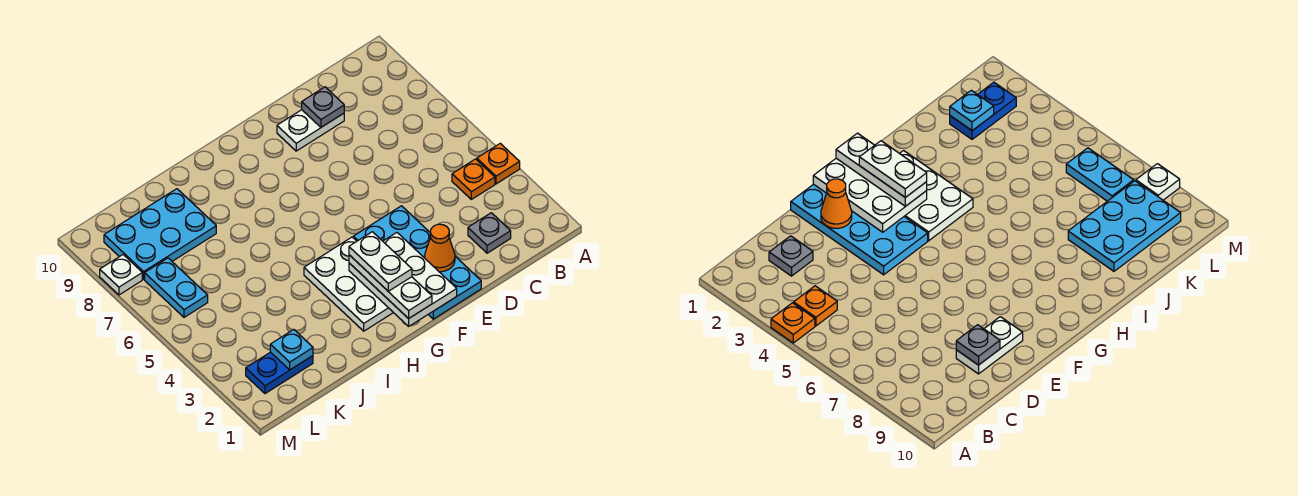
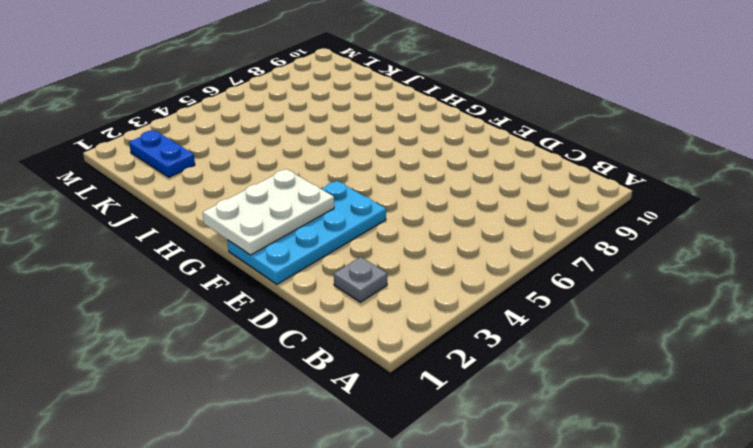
none -> orange 1x1 plate [477,143,520,184]
none -> orange 1x1 plate [452,159,495,199]
none -> white 1x2 plate [277,110,344,151]

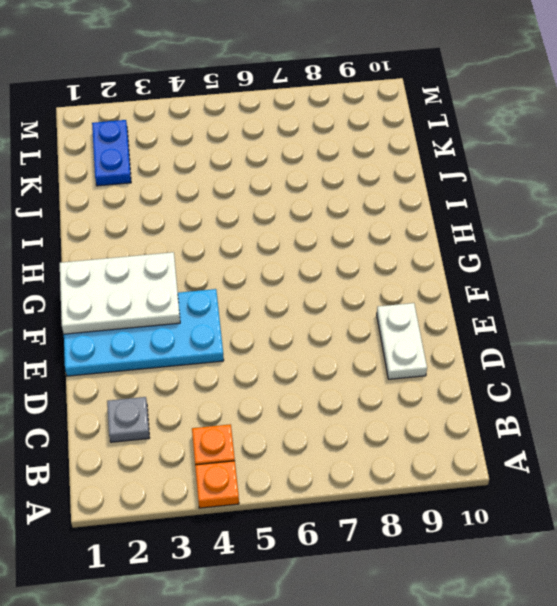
none -> white 2x3 plate [304,237,393,331]
none -> cyan 2x3 plate [104,189,216,279]
none -> cyan 1x2 plate [145,258,208,317]

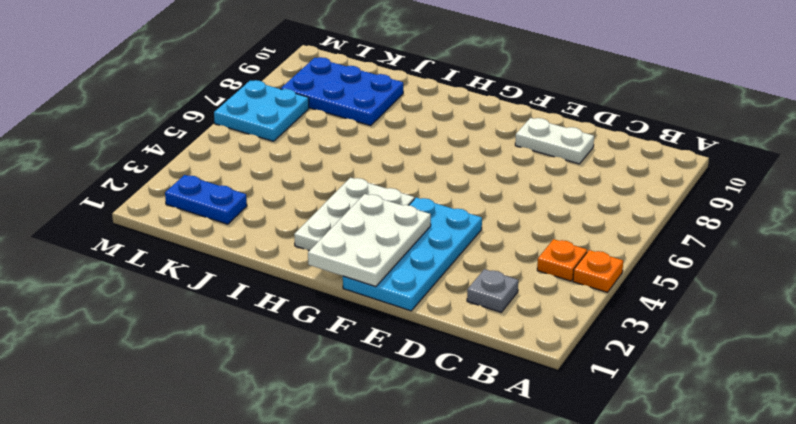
blue 2x3 plate [281,57,403,126] -> cyan 2x3 plate [104,189,216,279]
cyan 2x2 plate [214,80,309,141] -> cyan 1x2 plate [145,258,208,317]
none -> white 1x1 plate [100,255,142,295]
none -> grey 1x1 plate [302,87,344,127]
none -> orange 1x1 cone [425,224,455,272]

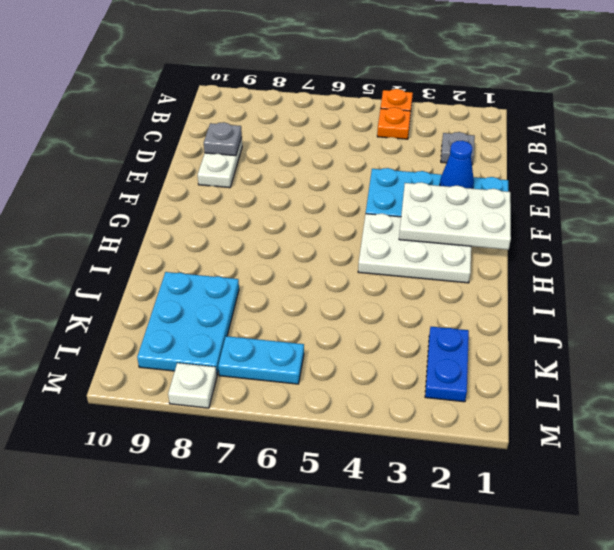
blue 1x1 cone [440,141,474,189] -> orange 1x1 cone [425,224,455,272]
none -> cyan 1x1 plate [270,330,313,370]
none -> white 1x3 plate [349,255,432,319]
none -> white 1x2 plate [349,232,412,291]

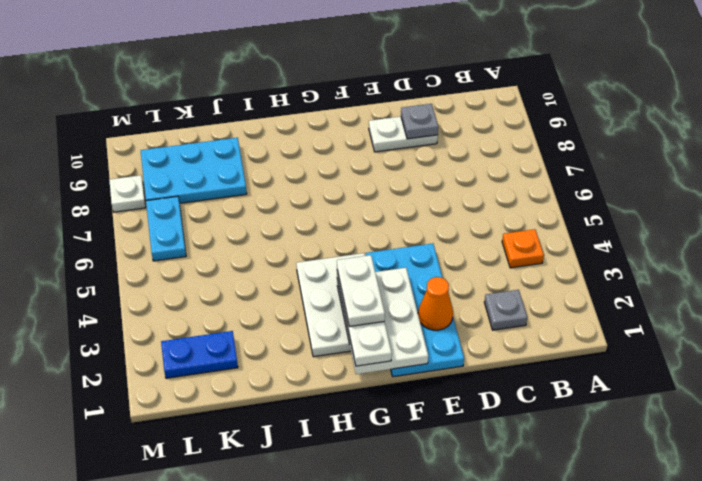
none -> orange 1x1 plate [477,143,520,184]
none -> cyan 1x1 plate [270,330,313,370]

